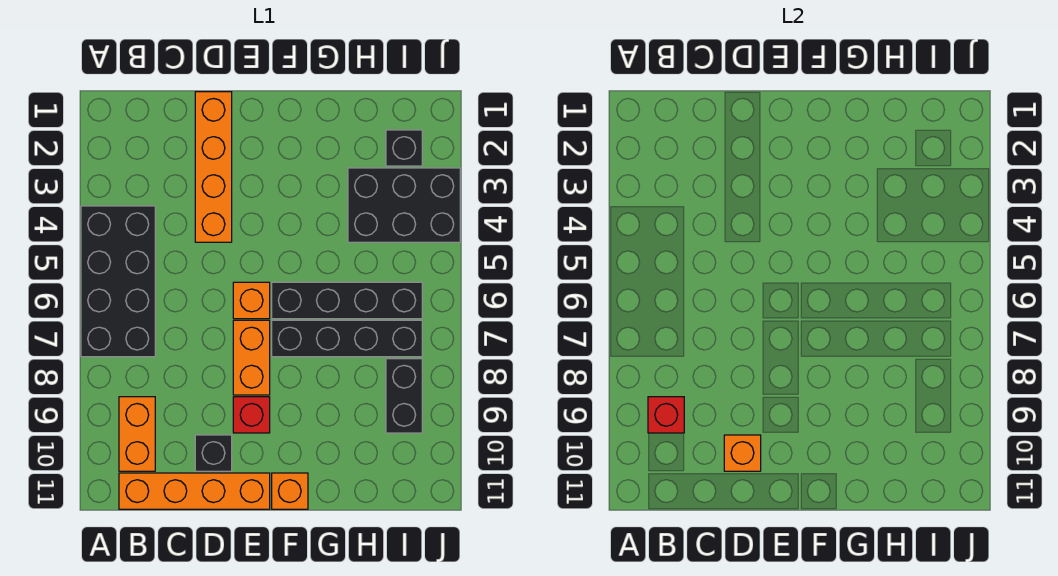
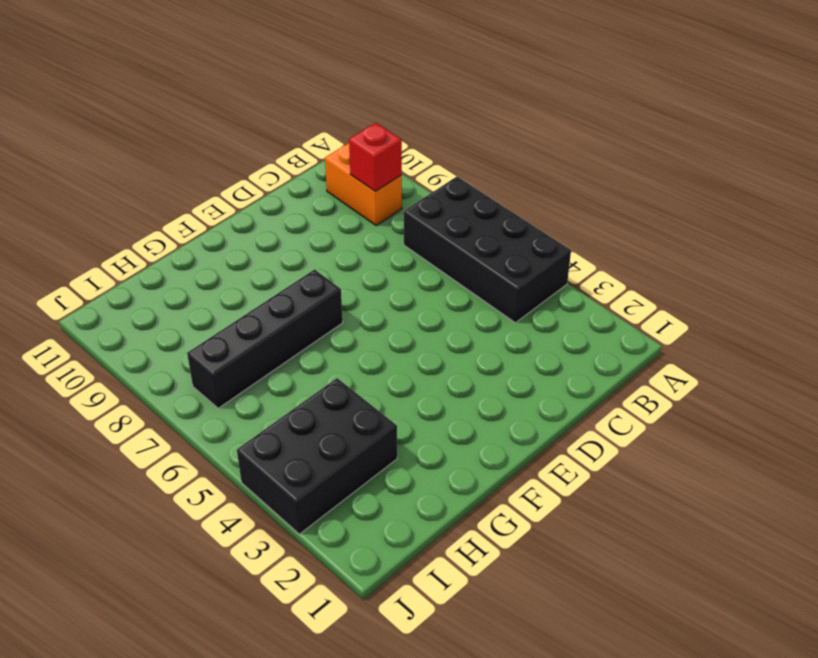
none -> orange 1x4 brick [119,473,270,509]
none -> orange 1x4 brick [195,92,232,242]
none -> black 1x1 brick [195,435,232,471]

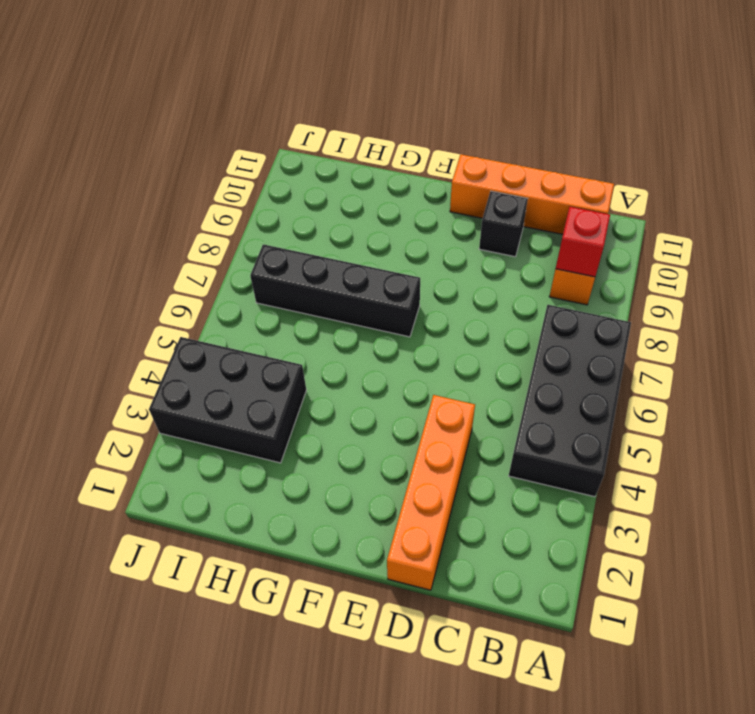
none -> orange 1x1 brick [233,282,270,319]
none -> orange 1x2 brick [233,320,270,395]
none -> red 1x1 brick [233,397,270,433]

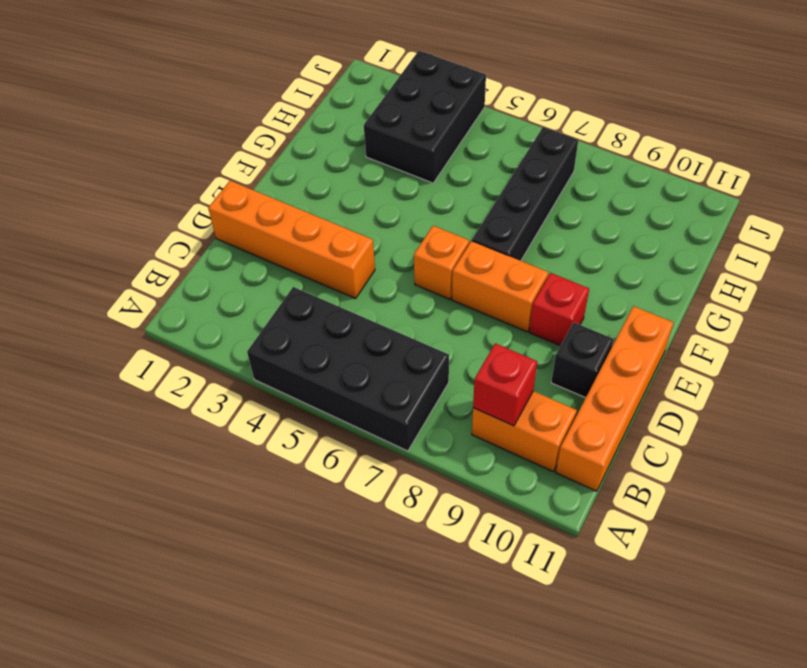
none -> black 1x4 brick [272,282,422,319]
none -> orange 1x1 brick [272,473,308,509]
none -> black 1x1 brick [386,130,422,166]

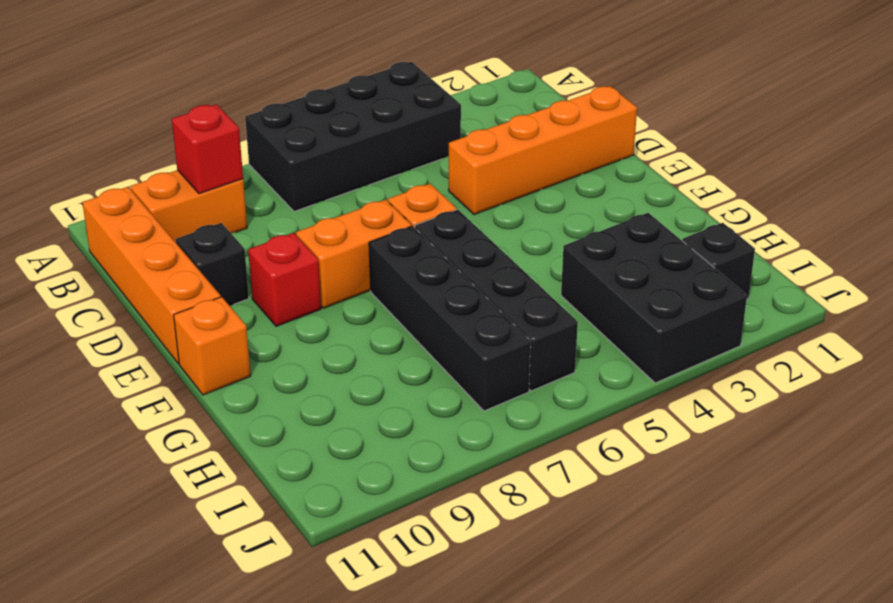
none -> black 1x2 brick [386,359,422,433]
none -> orange 1x1 brick [724,435,761,471]

